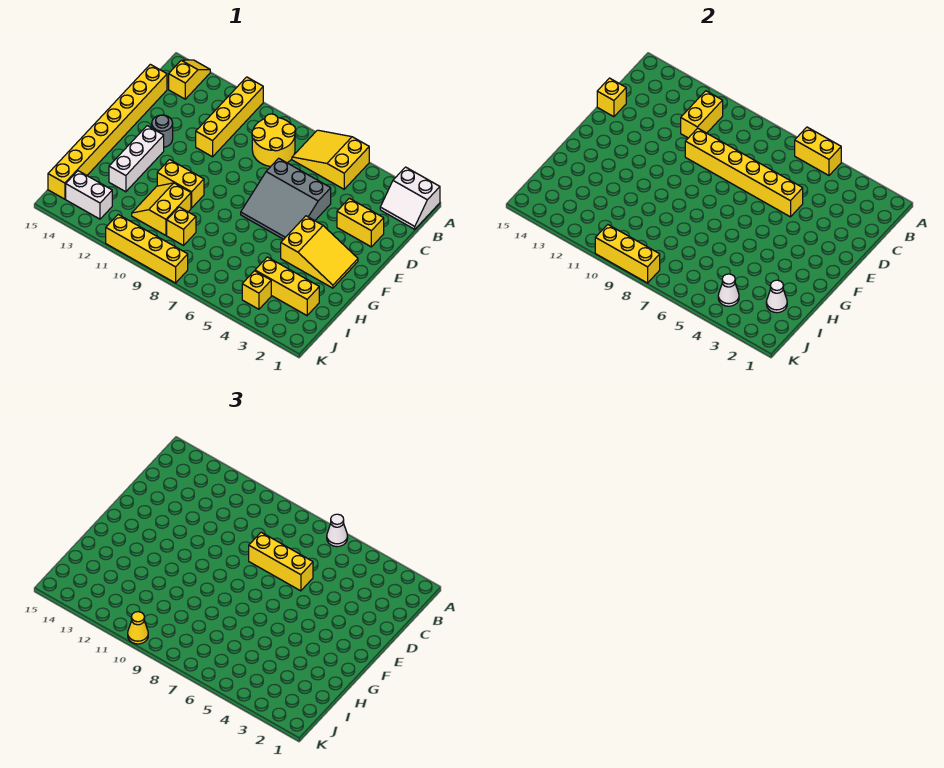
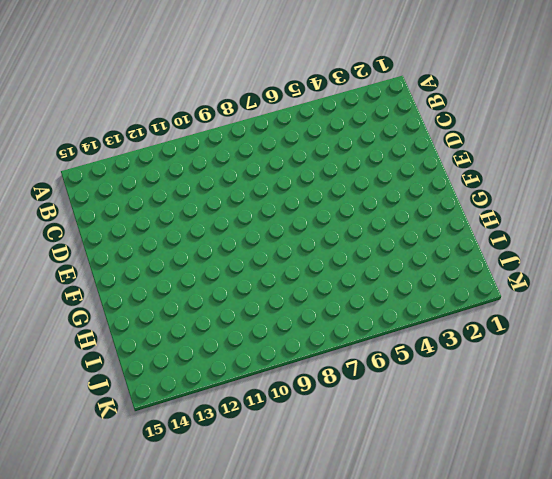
none -> white 2x2 slope [380,167,440,229]
none -> yellow 2x3 slope [292,130,369,189]
none -> yellow 1x4 brick [196,77,263,157]

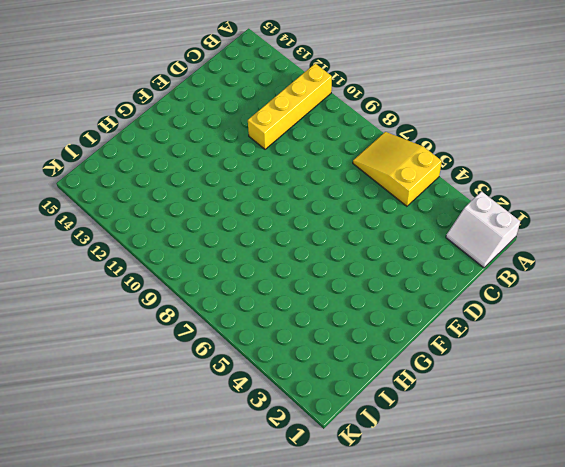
none -> yellow 1x2 slope [169,60,210,99]
none -> yellow 2x2 round brick [252,114,296,166]
none -> yellow 1x8 brick [48,64,167,199]

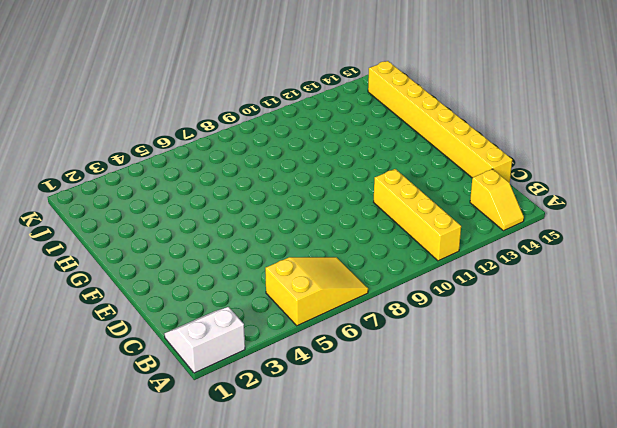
none -> yellow 2x2 round brick [252,114,296,166]
none -> yellow 1x2 brick [337,198,384,247]
none -> grey 3x3 slope [241,158,331,239]

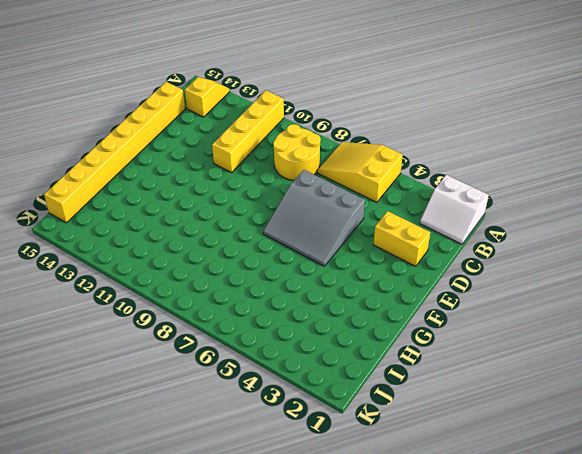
none -> grey 1x1 round brick [152,115,173,147]
none -> yellow 2x3 slope [281,216,358,288]
none -> white 1x3 brick [109,126,164,192]

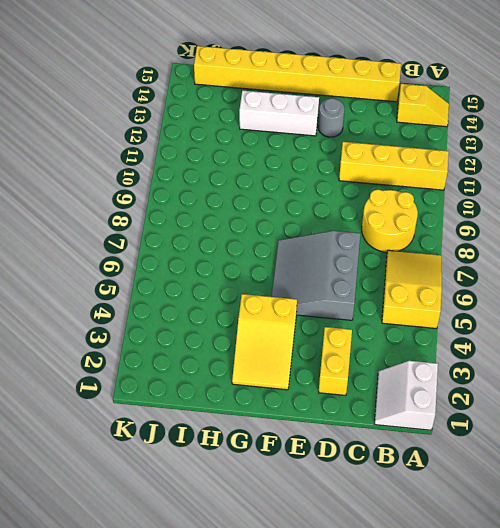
none -> yellow 1x2 brick [157,160,204,208]
none -> yellow 2x2 slope [132,183,191,235]
none -> yellow 1x3 brick [255,257,319,315]

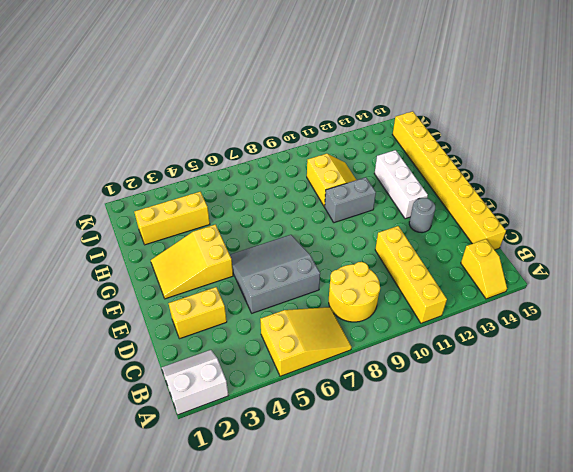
grey 1x2 brick [325,177,376,223] -> yellow 1x2 brick [157,160,204,208]
none -> yellow 1x1 brick [167,207,196,245]
none -> yellow 1x1 brick [242,271,271,309]
none -> white 1x2 brick [66,171,112,219]

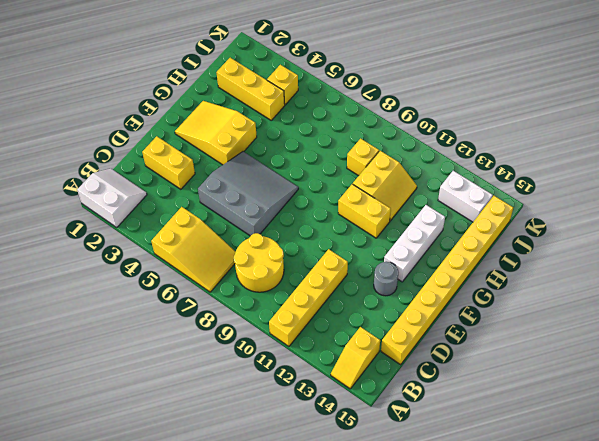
none -> yellow 1x4 brick [106,215,188,283]
none -> yellow 1x2 brick [795,127,841,175]
none -> yellow 1x2 brick [681,91,723,138]

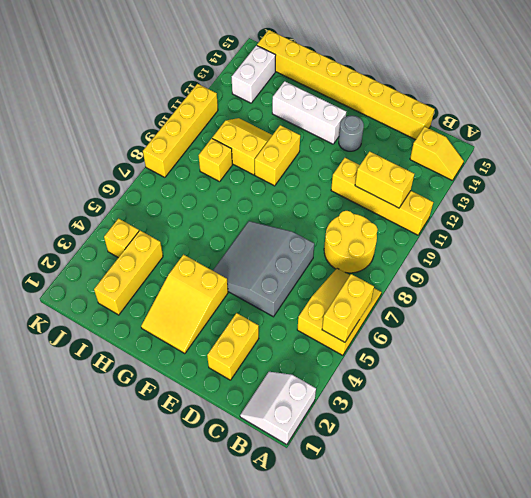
none -> yellow 1x6 brick [685,128,803,217]
none -> yellow 1x1 brick [597,78,626,117]
none -> white 1x1 cone [766,280,787,313]

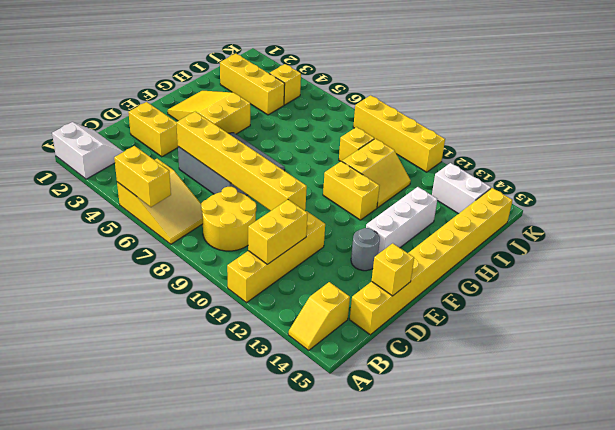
none -> white 1x1 cone [766,280,787,313]
none -> white 1x1 cone [718,274,739,306]
none -> yellow 1x3 brick [595,225,660,283]

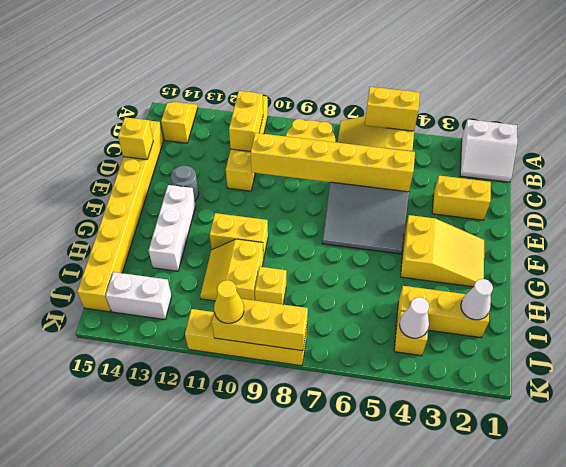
none -> white 1x1 cone [327,514,348,547]
none -> yellow 1x3 brick [249,532,313,591]

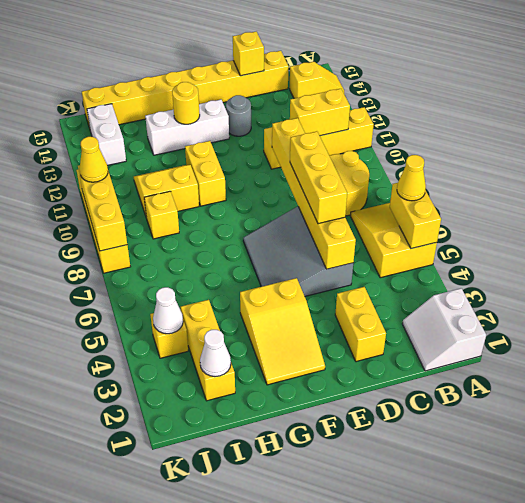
yellow 1x1 cone [397,155,426,201] -> white 1x1 cone [327,514,348,547]
yellow 1x1 round brick [172,82,200,124] -> none

